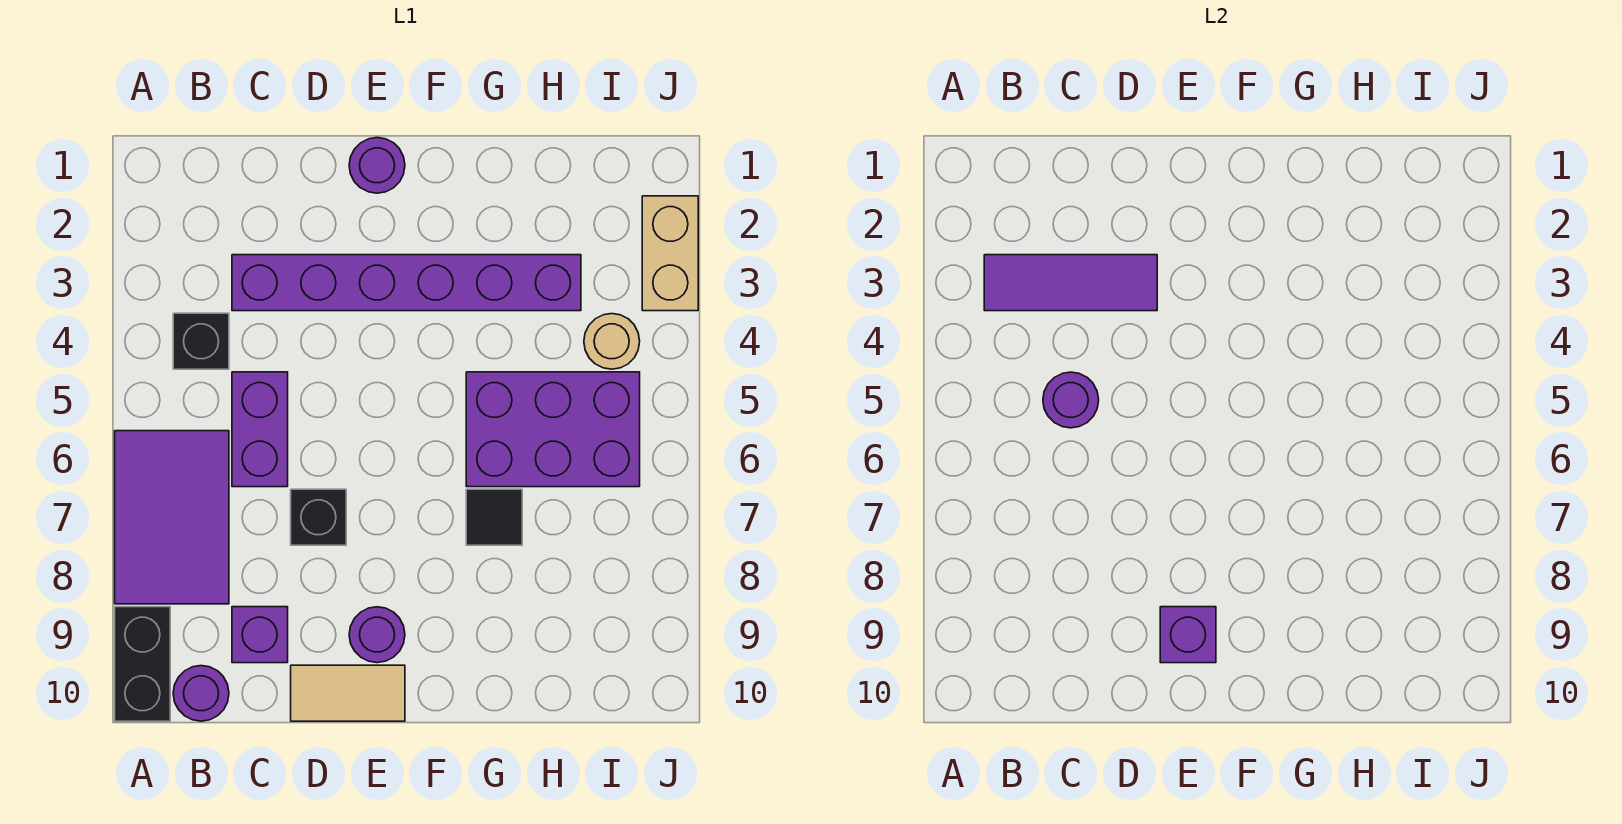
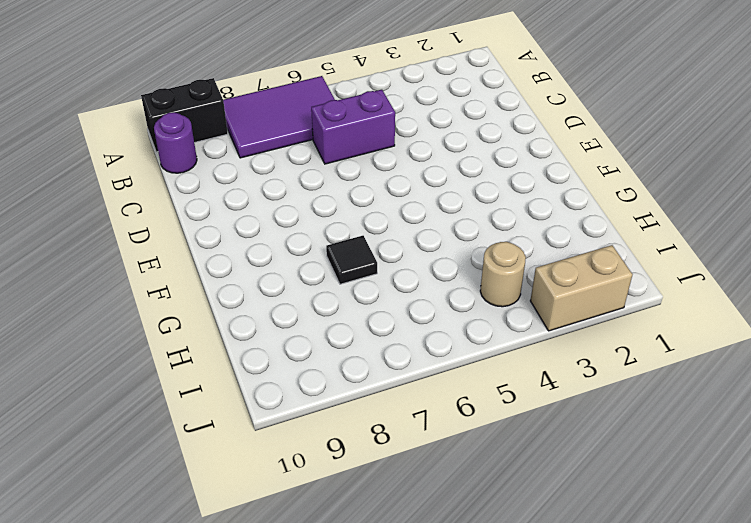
none -> black 1x1 brick [173,313,229,369]
none -> purple 1x6 brick [232,255,581,311]
none -> purple 1x1 brick [232,607,288,663]

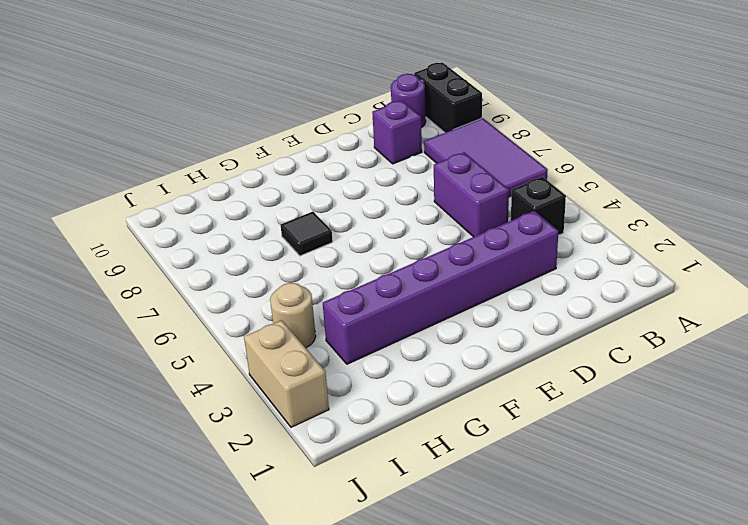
none -> black 1x1 brick [291,489,346,545]
none -> tan 1x2 tile [291,665,405,721]
none -> purple 1x1 round brick [349,138,405,193]

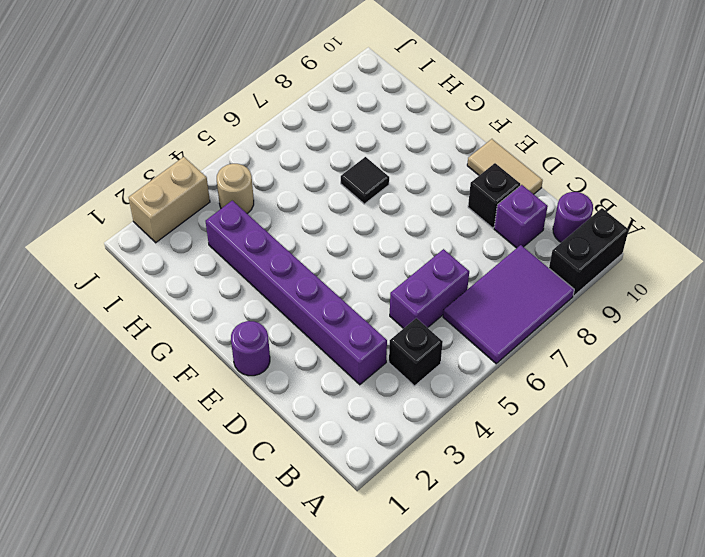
black 1x1 brick [468,163,520,228] -> black 1x1 brick moved to [291,489,346,545]
none -> purple 1x1 round brick [349,607,405,663]
none -> purple 2x3 brick [466,372,640,487]
none -> purple 1x3 tile [984,255,1157,311]

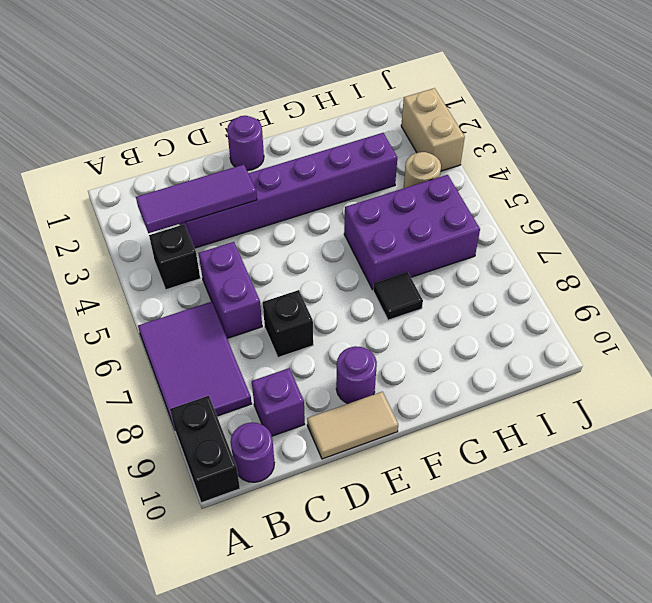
none -> purple 1x1 round brick [1043,372,1099,428]
none -> purple 1x1 brick [1160,607,1216,663]

